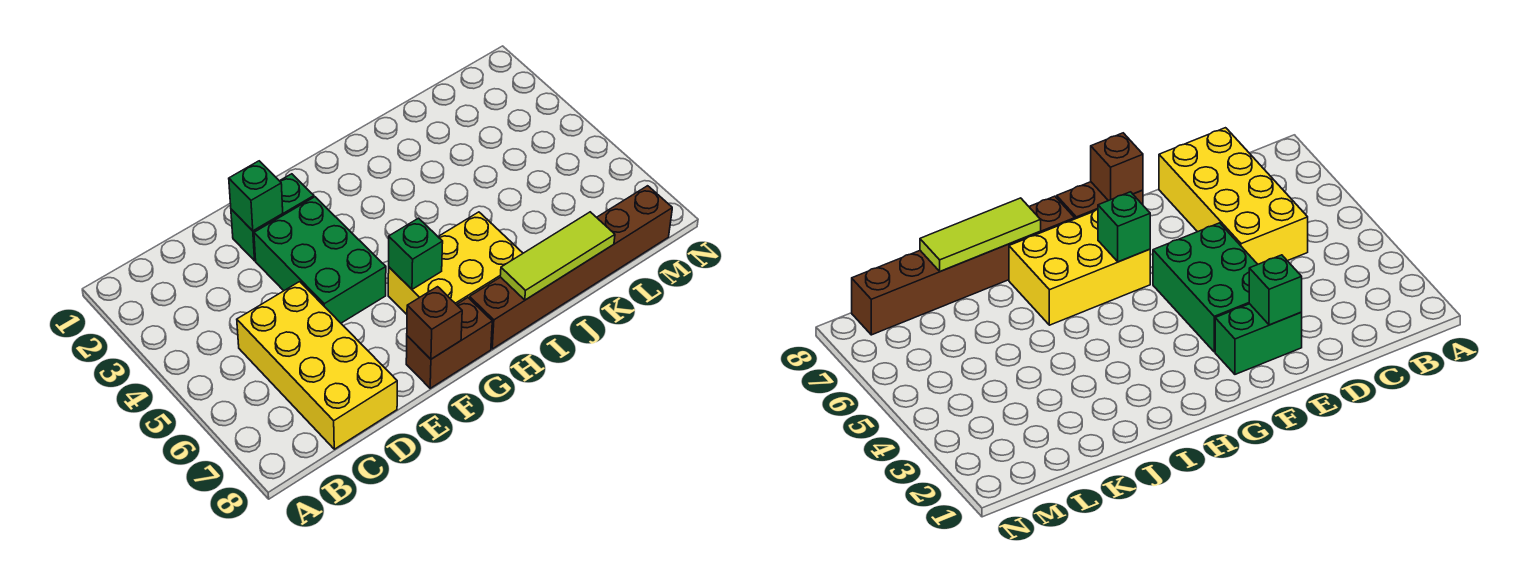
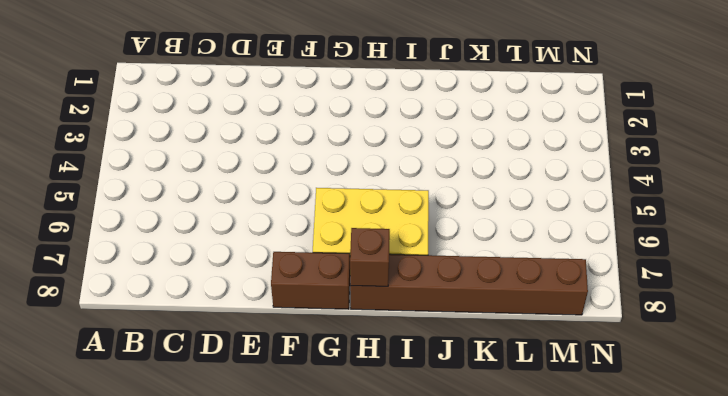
brown 1x1 brick [350,228,390,286] -> brown 1x1 brick moved to [407,287,462,359]
none -> yellow 2x4 brick [237,282,397,449]
none -> green 1x2 brick [231,174,314,261]

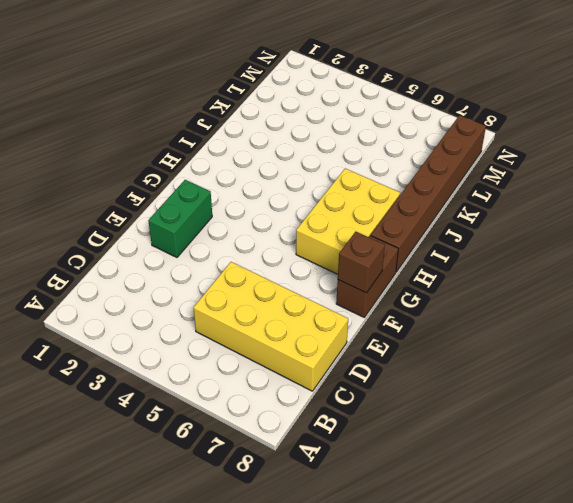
none -> green 2x3 brick [254,197,386,323]
none -> green 1x1 brick [229,161,283,231]

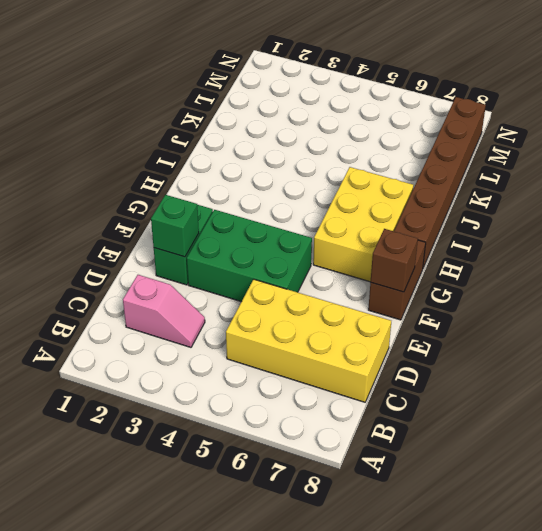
pink 1x2 slope [123,275,205,347] -> none
none -> green 1x1 brick [389,218,443,289]
none -> lime 1x3 tile [500,212,615,300]

